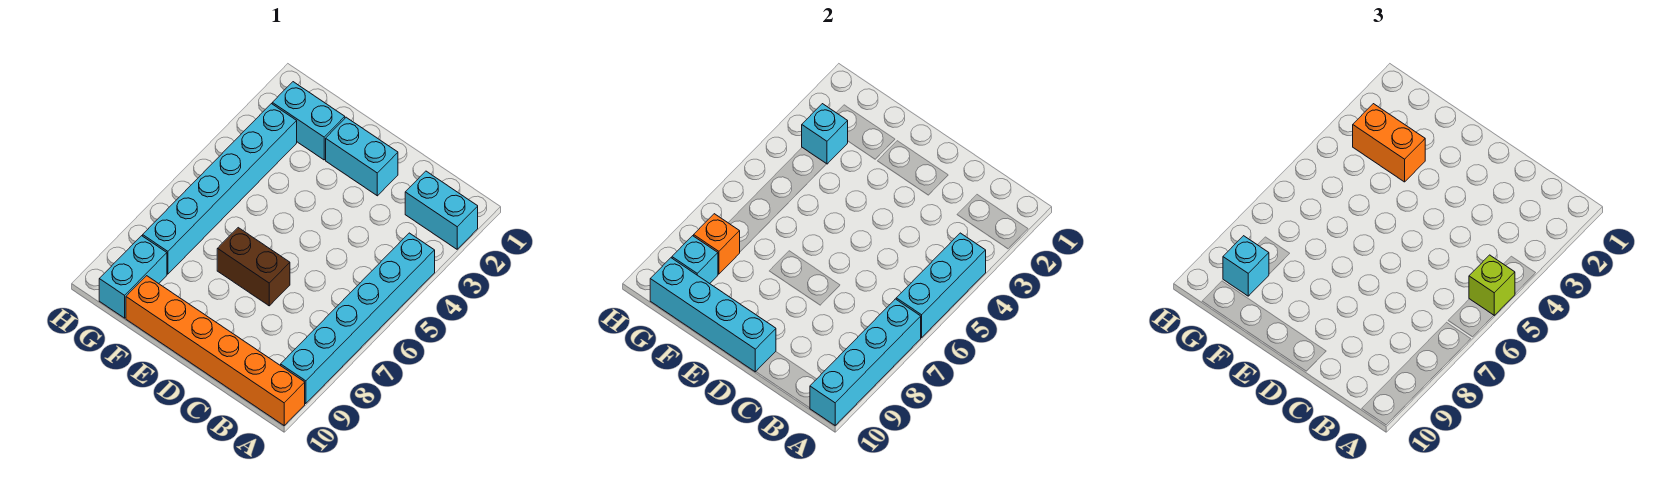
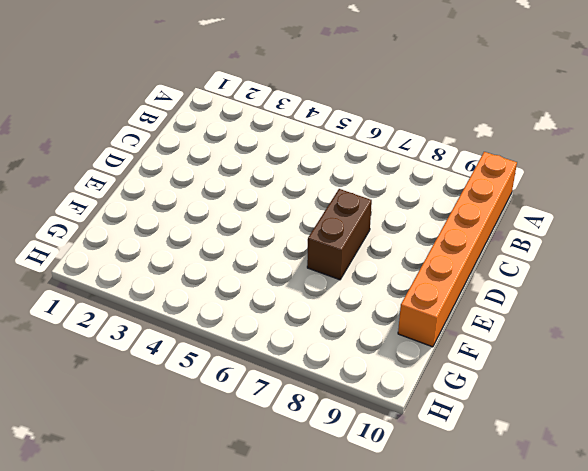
none -> cyan 1x2 brick [405,171,478,249]
none -> cyan 1x6 brick [281,233,435,404]
none -> cyan 1x2 brick [326,117,398,196]

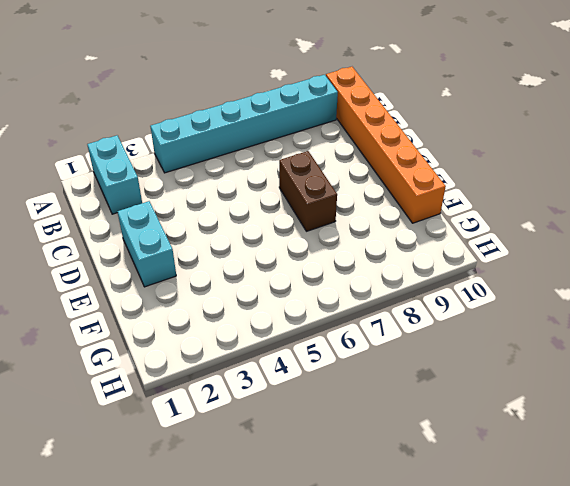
none -> cyan 1x2 brick [272,82,345,160]
none -> cyan 1x6 brick [143,104,297,274]
none -> cyan 1x2 brick [99,236,167,318]

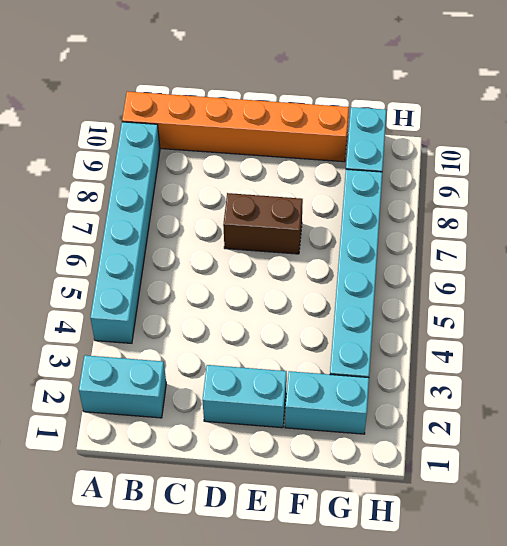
none -> cyan 1x3 brick [896,233,986,338]
none -> cyan 1x4 brick [810,299,921,425]
none -> cyan 1x4 brick [650,258,776,372]

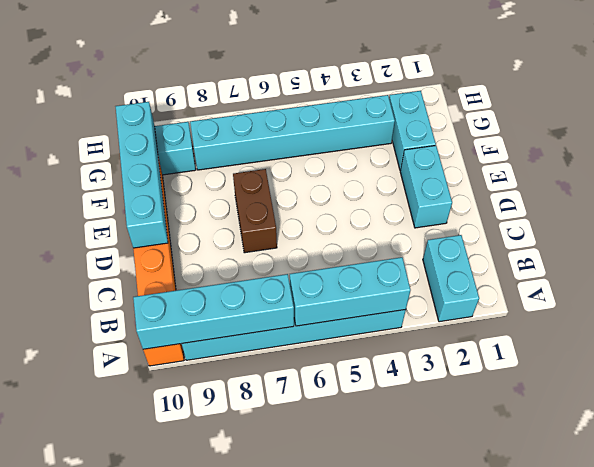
none -> cyan 1x1 brick [802,104,848,164]
none -> orange 1x1 brick [694,214,740,274]
none -> cyan 1x1 brick [672,236,718,284]

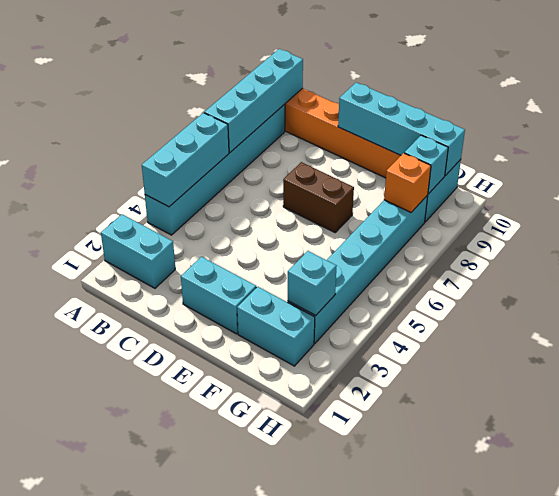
none -> lime 1x1 brick [1469,255,1515,315]
none -> orange 1x2 brick [1353,104,1425,182]
none -> cyan 1x1 brick [1223,236,1269,296]

